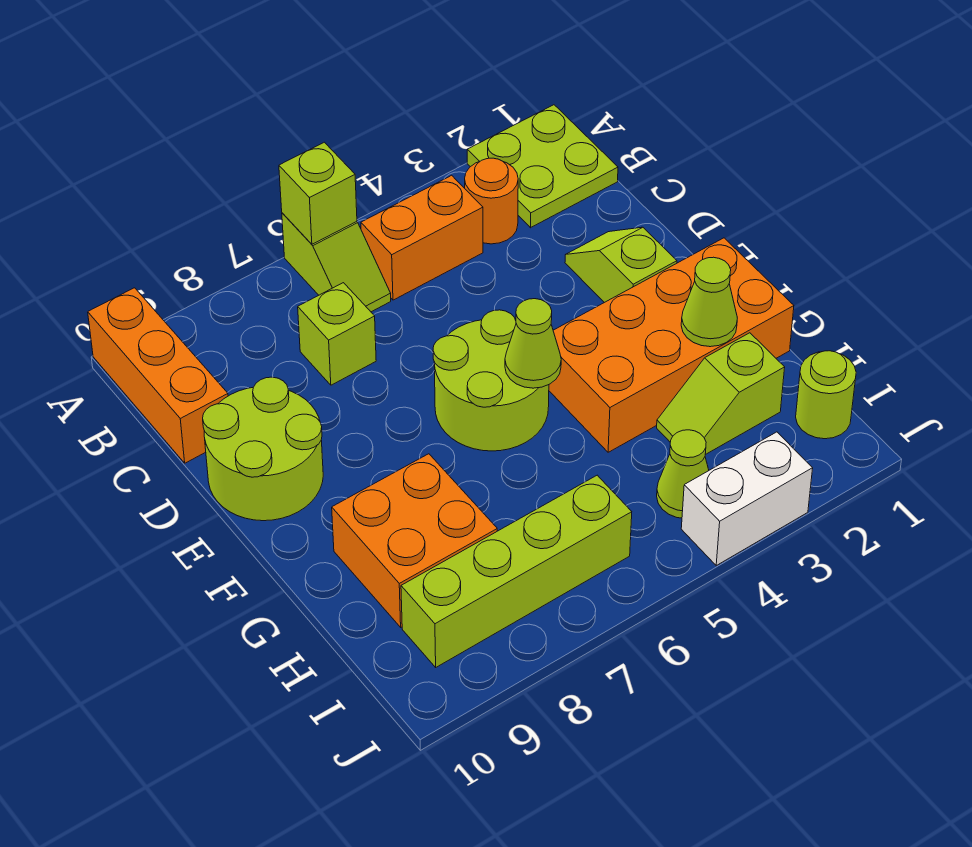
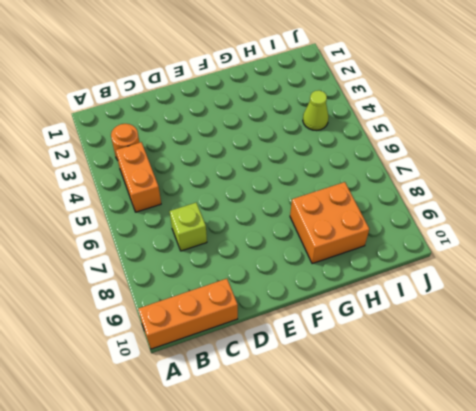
none -> lime 2x2 plate [467,105,618,228]
none -> lime 1x2 slope [282,213,391,312]
none -> lime 1x2 slope [565,227,677,303]

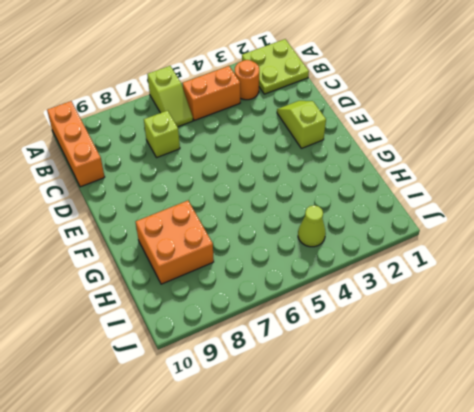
none -> lime 2x2 round brick [203,377,323,521]
none -> lime 2x2 round brick [433,310,549,451]
none -> orange 2x4 brick [549,238,794,452]

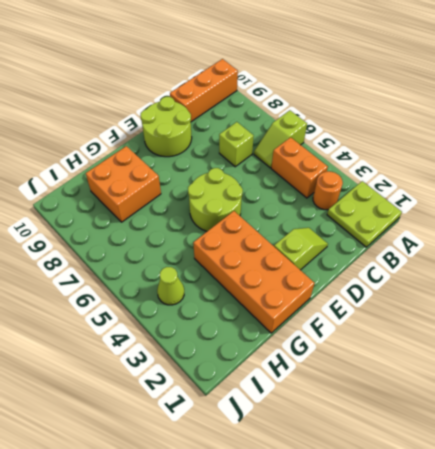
none -> lime 1x2 slope [657,333,785,455]
none -> lime 1x1 round brick [796,351,856,439]
none -> lime 1x4 brick [401,475,632,667]

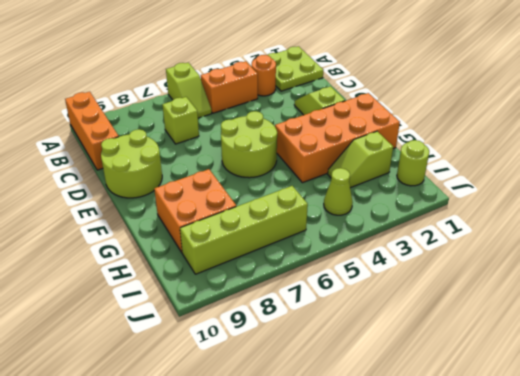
none -> white 1x2 brick [681,432,813,565]
none -> lime 1x1 brick [279,142,357,244]
none -> lime 1x1 cone [505,299,561,388]

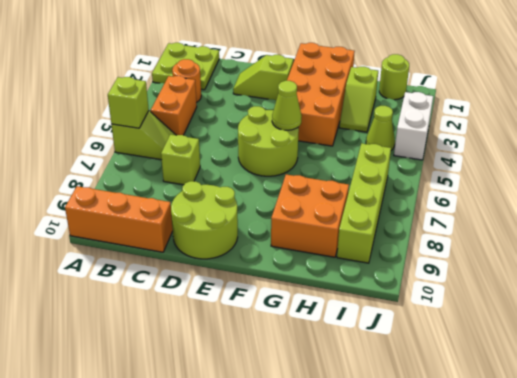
none -> lime 1x1 cone [681,257,737,347]

